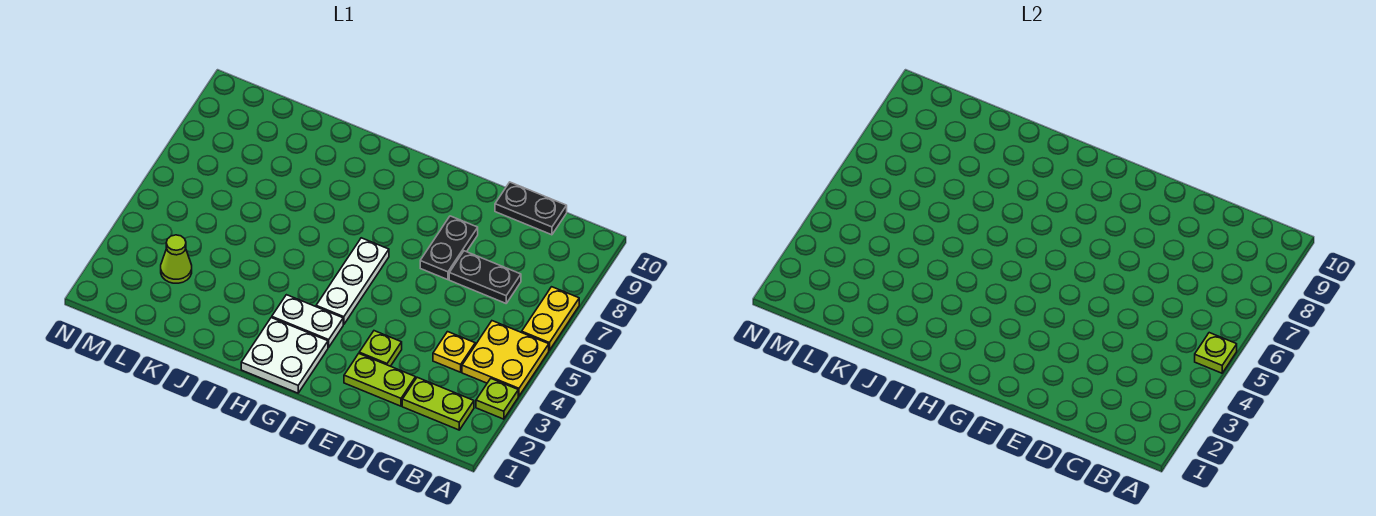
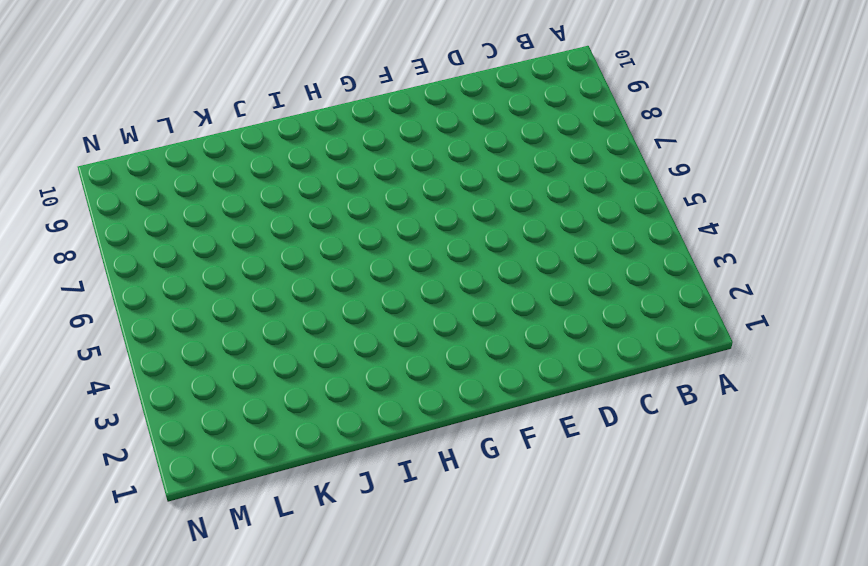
none -> lime 1x1 plate [476,379,518,419]
none -> yellow 2x2 plate [462,321,549,396]
none -> yellow 1x2 plate [522,287,579,350]

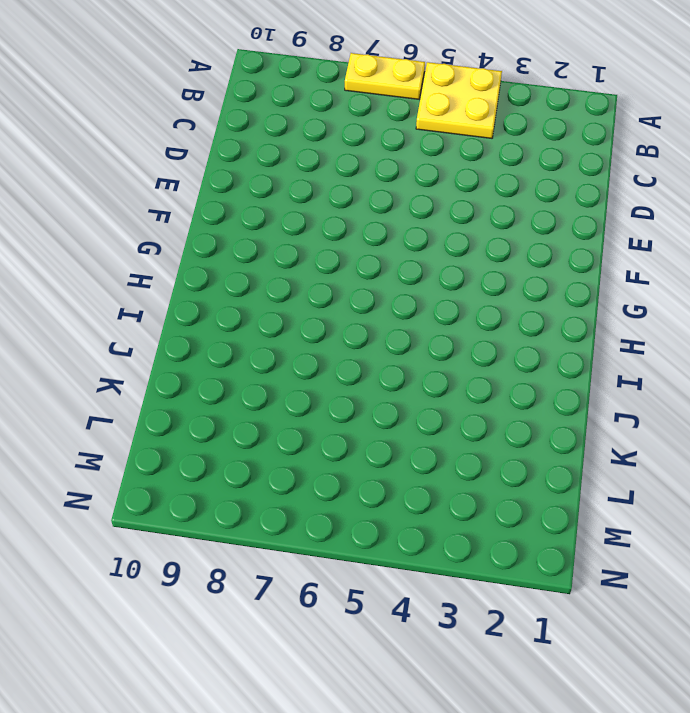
none -> lime 1x1 plate [476,379,518,419]
none -> lime 1x2 plate [402,377,474,430]
none -> yellow 1x1 plate [433,332,475,372]

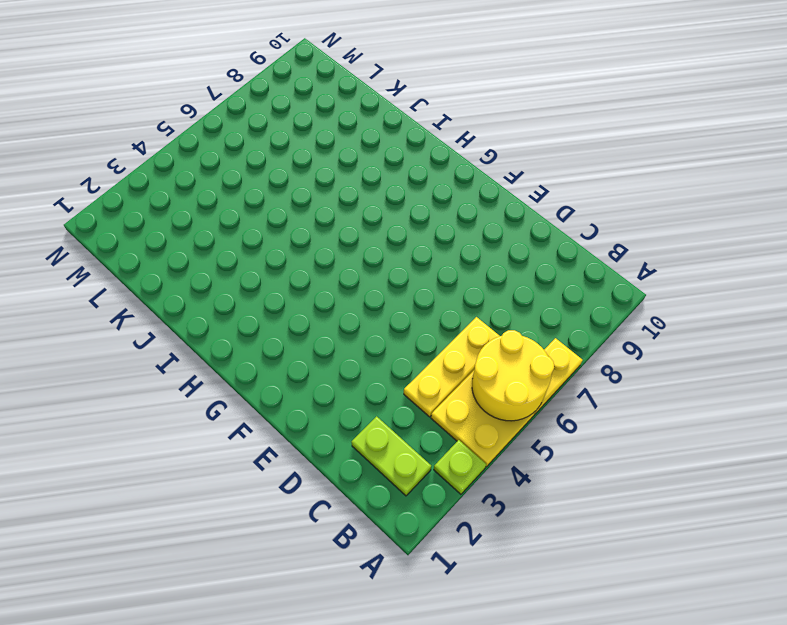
yellow 2x2 round brick [472,330,554,421] -> lime 1x1 plate [1195,333,1237,373]
yellow 1x3 plate [404,317,499,417] -> yellow 1x1 plate [433,332,475,372]
none -> black 1x2 plate [449,251,521,303]
none -> black 1x2 plate [495,182,567,235]
none -> lime 1x2 plate [344,354,416,406]

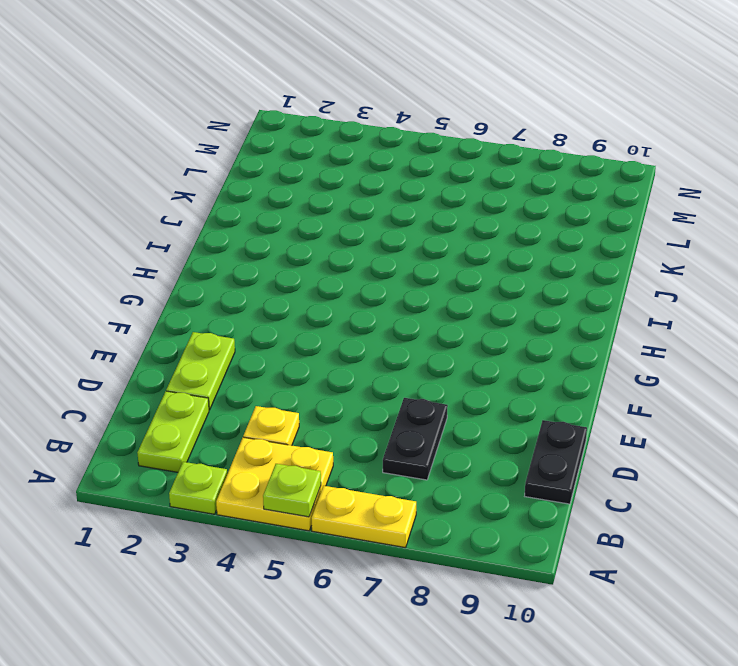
none -> lime 1x1 plate [359,331,402,366]
none -> black 1x2 plate [420,216,478,280]
none -> white 2x2 plate [241,318,328,393]

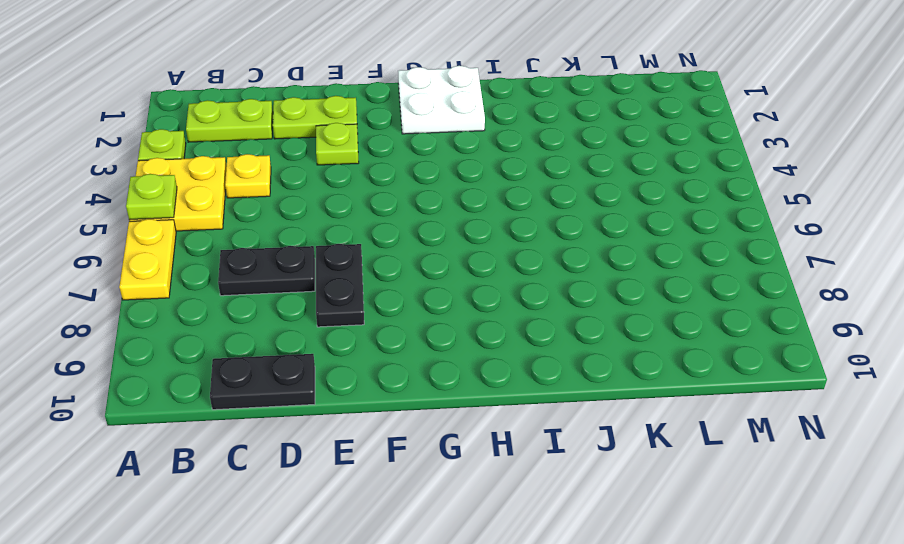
none -> white 1x2 plate [272,295,343,347]
none -> white 1x3 plate [316,238,389,325]
none -> lime 1x1 cone [161,235,192,283]

